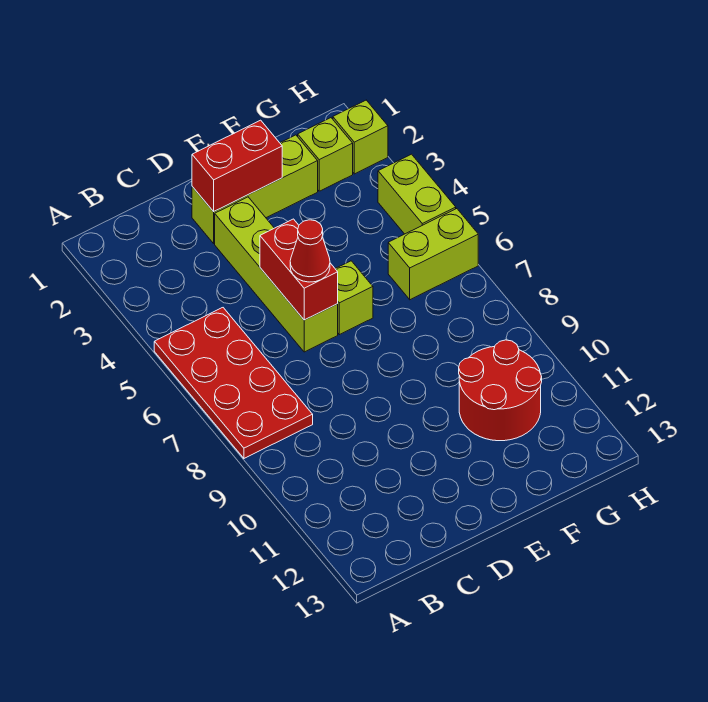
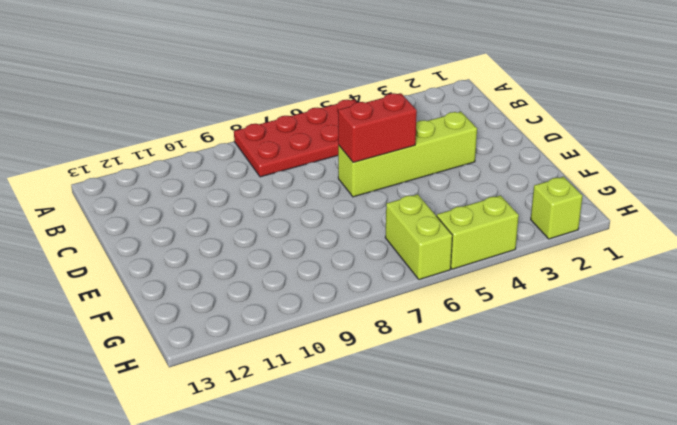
none -> lime 1x3 brick [192,135,318,243]
none -> lime 1x1 brick [335,261,373,335]
none -> red 2x2 round brick [459,340,542,441]

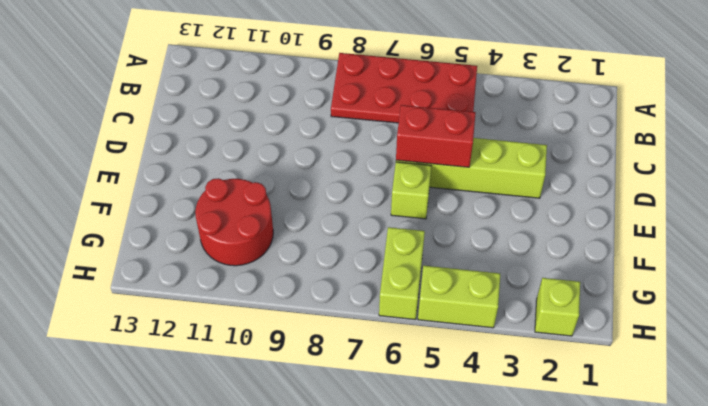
none -> lime 1x3 brick [192,135,318,243]
none -> lime 1x1 brick [298,118,353,191]
none -> red 1x2 brick [192,120,282,212]

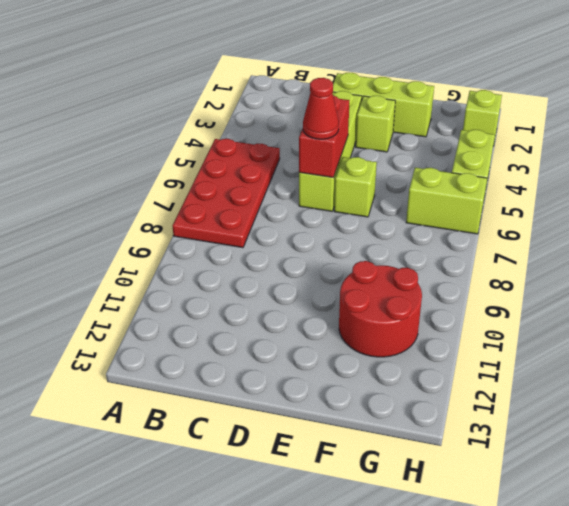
lime 1x1 brick [356,96,395,152] -> lime 1x1 brick moved to [298,118,353,191]
none -> red 1x2 brick [192,120,282,212]

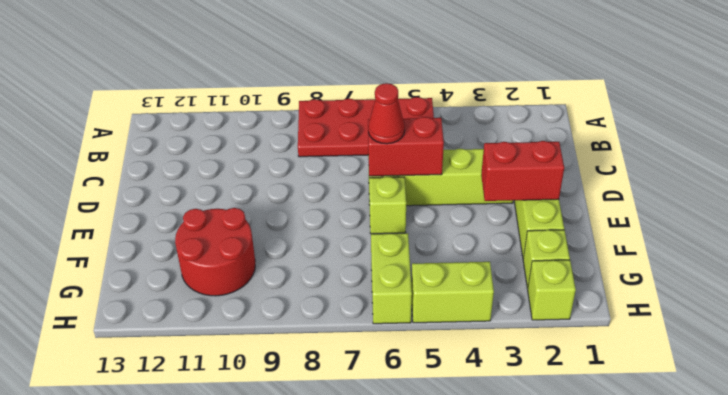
red 1x2 brick [481,141,564,201] -> red 1x2 brick turned to [192,120,282,212]

